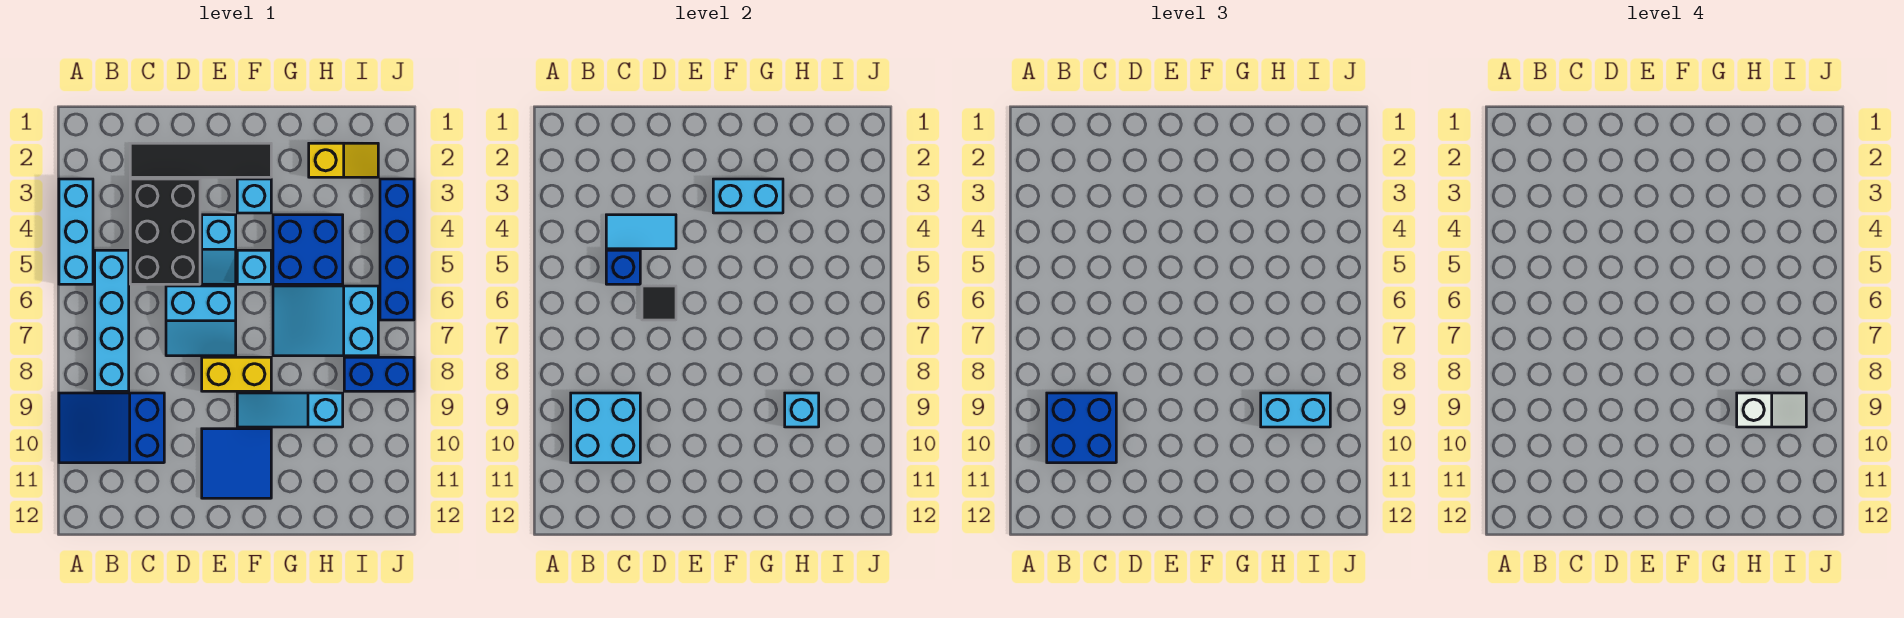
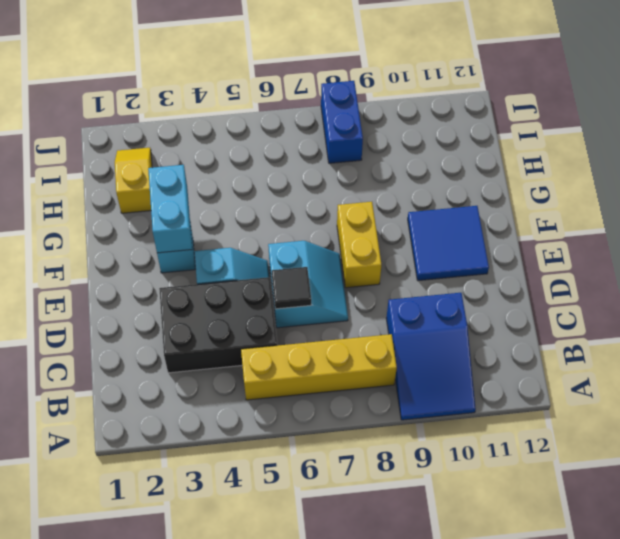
yellow 1x4 brick [241,334,397,400] -> cyan 1x4 brick [95,250,129,391]
none -> cyan 1x3 brick [59,179,93,284]
none -> black 1x4 tile [130,143,271,177]
none -> cyan 1x1 brick [237,250,271,284]

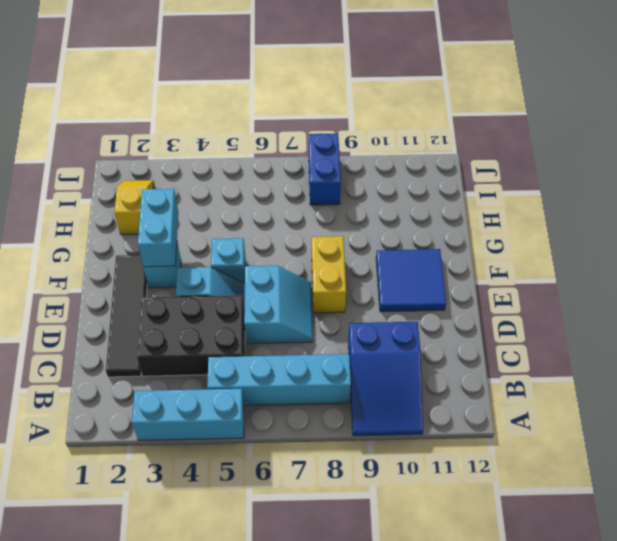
none -> cyan 1x3 slope [237,393,343,427]
none -> blue 2x2 brick [273,215,343,284]
none -> cyan 2x3 slope [273,286,378,356]

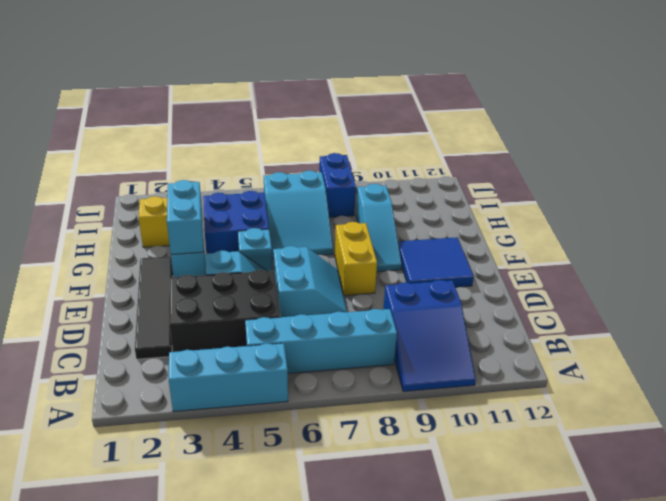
none -> blue 1x4 brick [380,179,414,320]
none -> cyan 2x2 brick [571,393,640,463]
none -> cyan 1x2 tile [606,215,676,249]

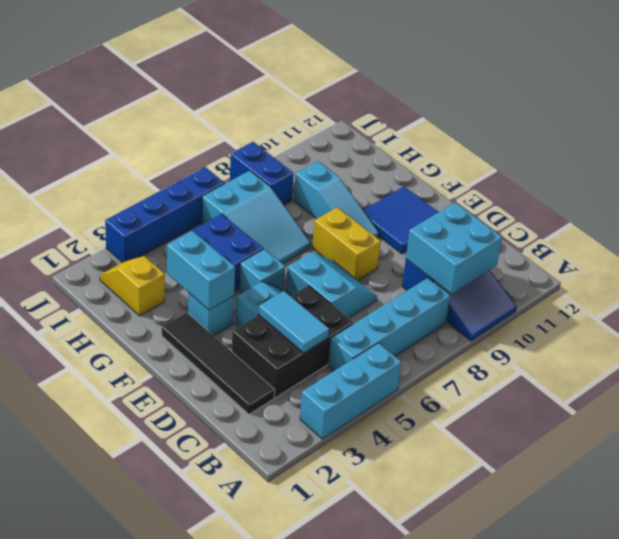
none -> blue 1x1 brick [606,250,640,284]
none -> black 1x1 tile [642,286,676,320]
none -> cyan 1x1 brick [785,393,819,427]

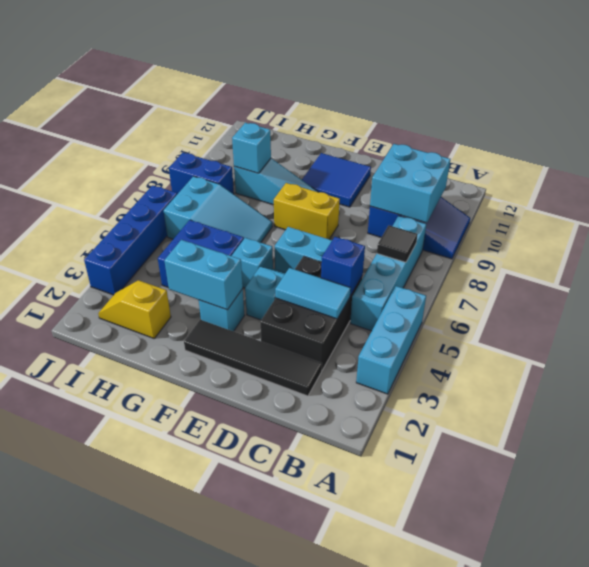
black 1x1 tile [377,225,418,262] -> black 1x1 tile moved to [642,286,676,320]
none -> blue 2x2 brick [1047,393,1116,463]
none -> cyan 1x2 brick [1261,393,1330,427]
none -> white 1x2 slope [1737,393,1806,427]

